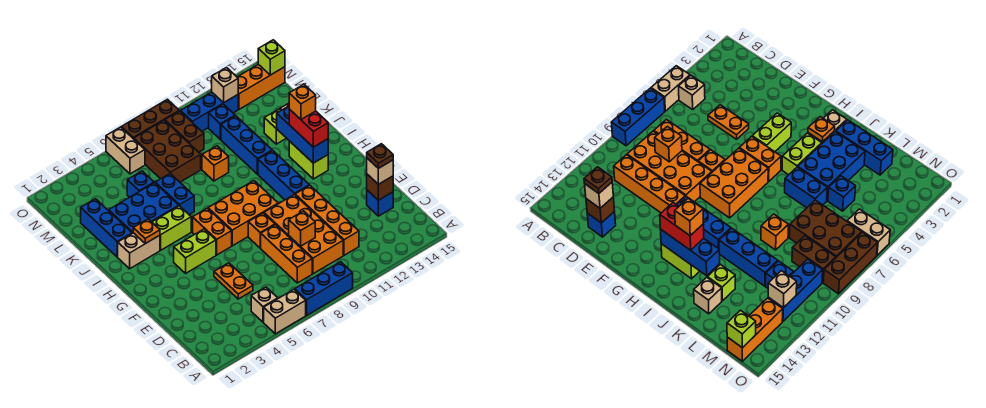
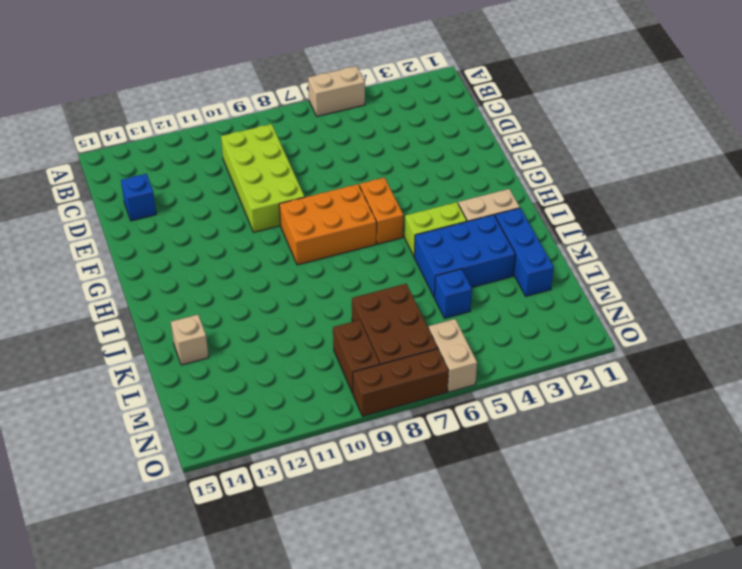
lime 2x4 brick [221,124,305,232] -> orange 2x4 brick [264,195,343,274]
none -> blue 1x3 brick [295,262,353,315]
none -> tan 1x1 brick [251,287,278,322]
none -> orange 1x3 brick [261,225,312,283]
none -> orange 1x4 brick [295,185,359,255]

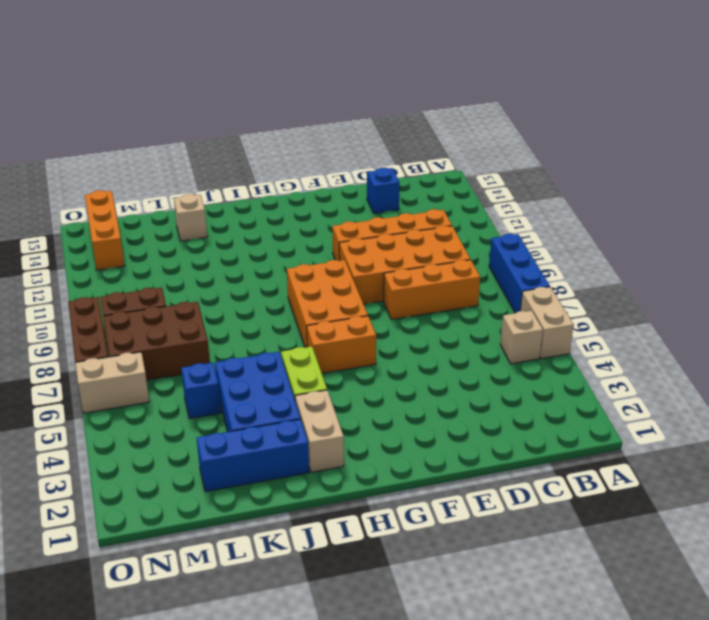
none -> orange 1x2 plate [214,263,253,299]
none -> orange 1x1 brick [248,213,275,248]
none -> lime 1x2 brick [174,229,216,273]
none -> blue 1x3 brick [258,151,309,200]

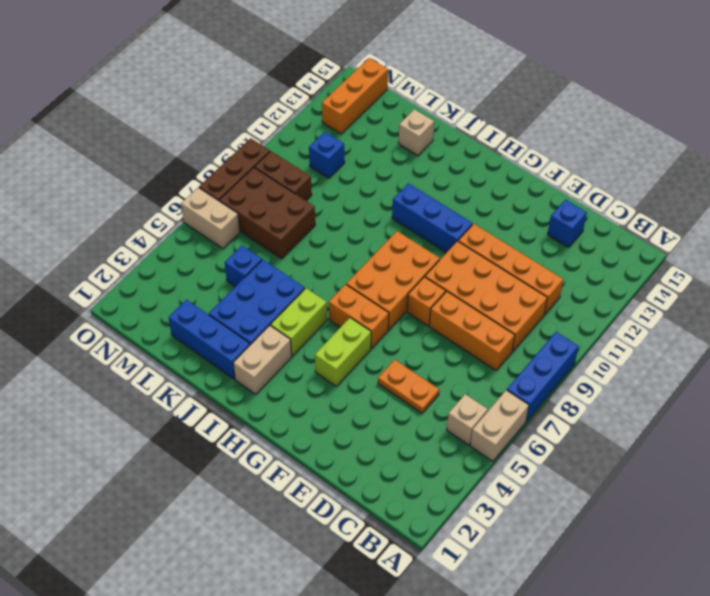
none -> lime 1x2 brick [289,141,328,179]
none -> blue 1x2 brick [155,174,194,215]
none -> blue 1x3 brick [221,116,272,174]
none -> orange 1x1 brick [202,146,229,181]

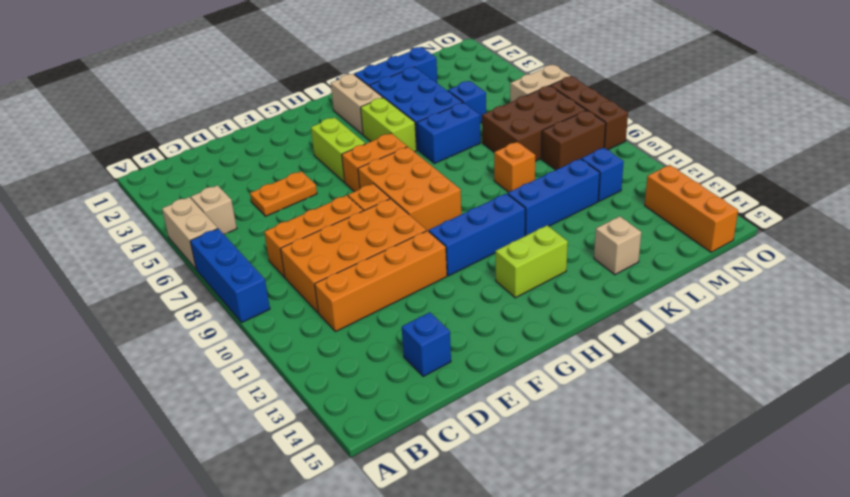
none -> lime 1x1 brick [264,109,286,144]
none -> blue 1x3 brick [181,92,238,131]
none -> orange 1x1 brick [289,211,315,246]
none -> brown 1x1 brick [367,174,393,200]

